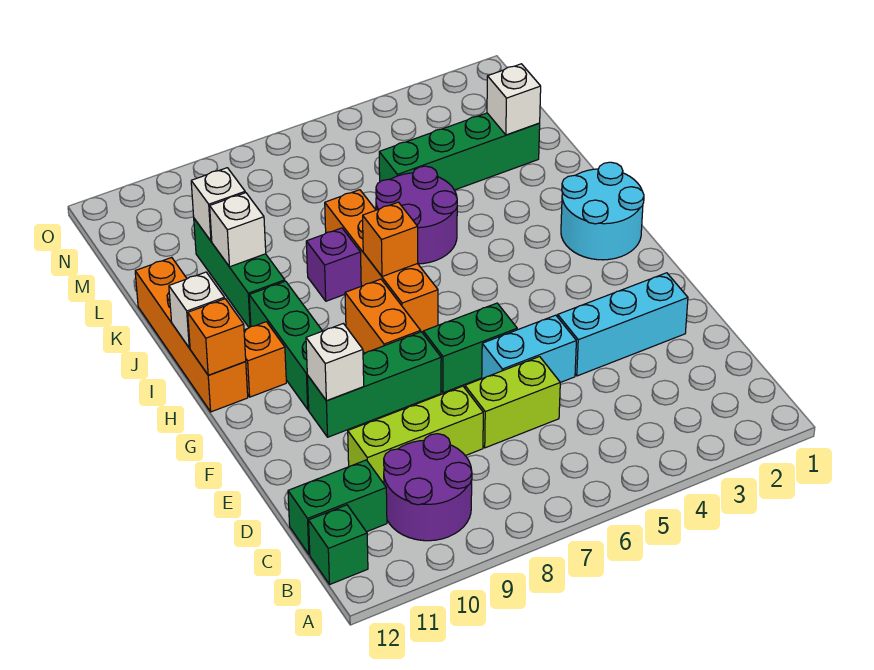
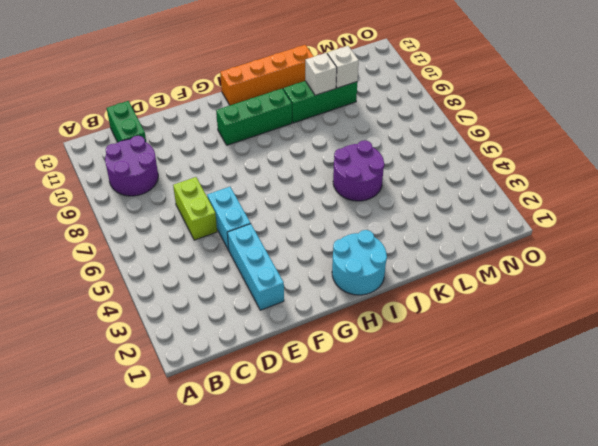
none -> green 1x1 brick [309,505,368,584]
none -> lime 1x3 brick [348,386,483,483]
none -> green 1x2 brick [423,303,517,393]

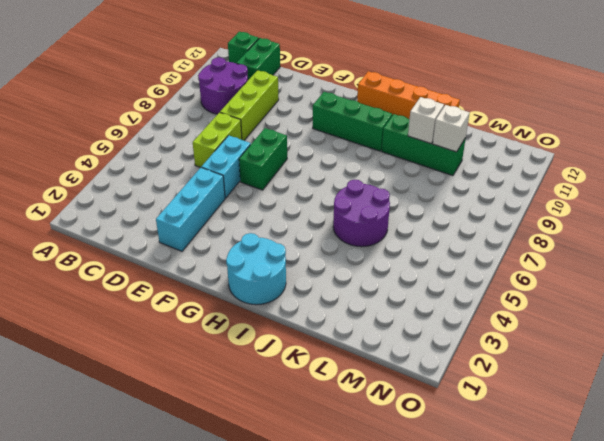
none -> green 1x3 brick [307,332,441,437]
none -> orange 1x2 brick [345,279,421,353]
none -> orange 1x4 brick [325,190,438,332]

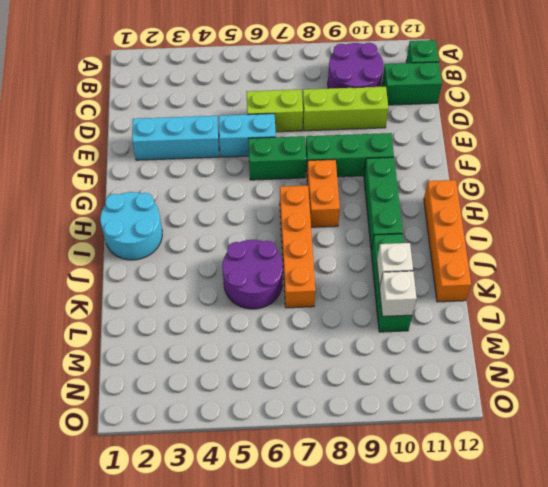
none -> orange 1x1 brick [244,322,286,397]
none -> purple 1x1 brick [306,228,361,301]
none -> green 1x4 brick [379,113,540,190]

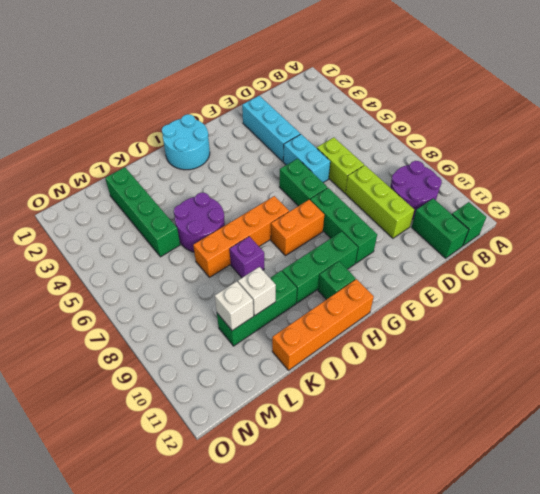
green 1x1 brick [318,262,356,300] -> orange 1x1 brick [244,322,286,397]
none -> white 1x1 brick [306,324,364,401]
none -> orange 1x1 brick [188,299,246,375]
none -> orange 1x1 brick [363,202,418,277]

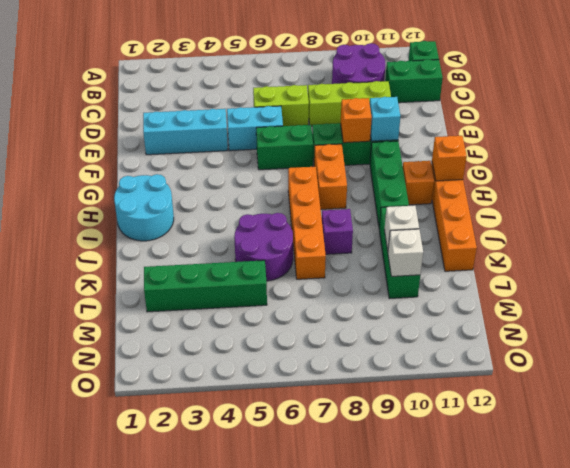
orange 1x1 brick [341,98,372,143] -> orange 1x1 brick moved to [363,202,418,277]
cyan 1x1 brick [370,97,400,141] -> white 1x1 brick [306,324,364,401]
none -> white 1x1 brick [169,272,225,348]
none -> white 1x1 brick [487,64,541,135]

